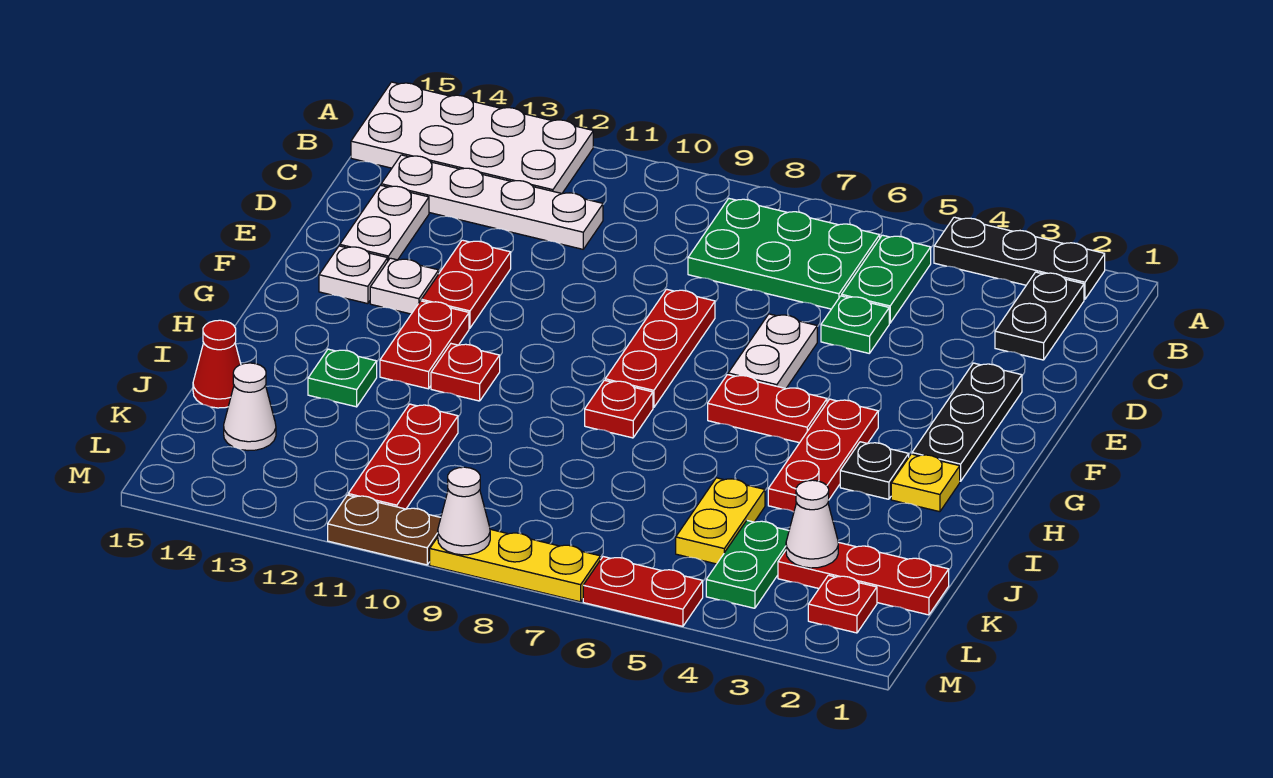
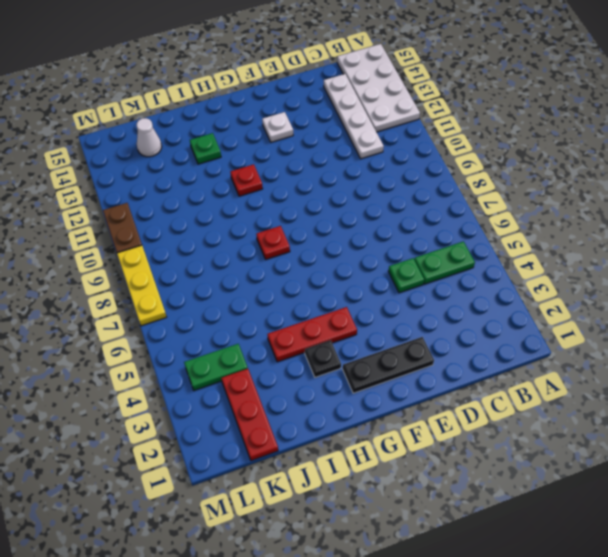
none -> black 1x3 plate [934,217,1105,299]
none -> black 1x2 plate [995,272,1084,360]
none -> green 2x3 plate [688,199,880,309]
none -> white 1x2 plate [340,185,429,260]

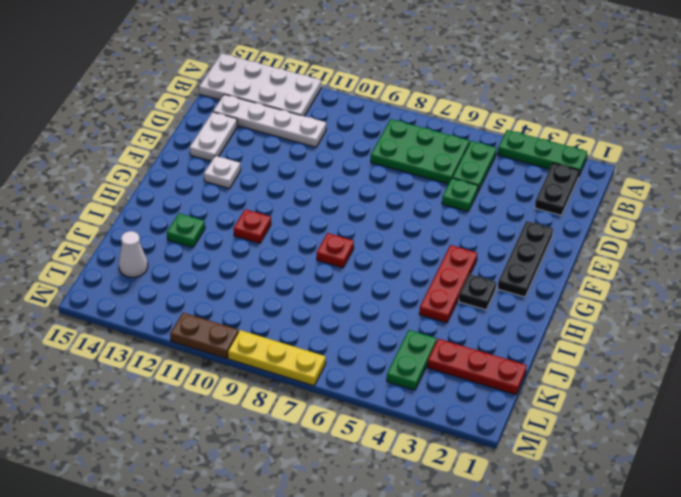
green 1x3 plate [498,130,587,177] -> black 1x3 plate [934,217,1105,299]
none -> white 1x2 plate [728,314,817,388]
none -> red 1x3 plate [605,289,715,408]
none -> red 1x2 plate [421,240,511,328]
none -> white 1x1 plate [319,246,388,304]

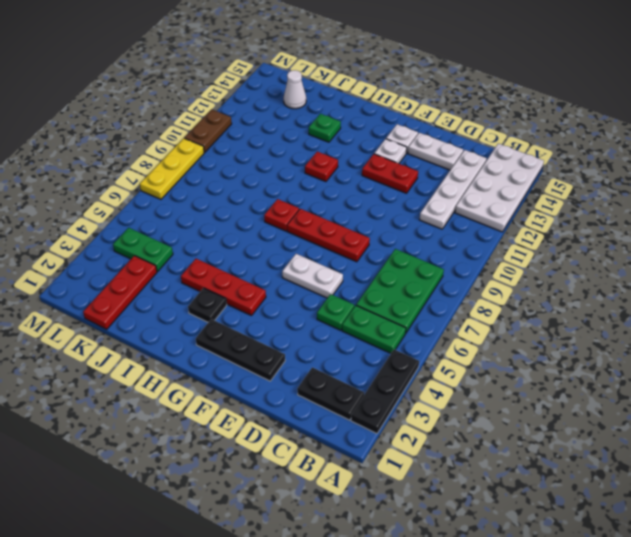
none -> red 1x2 plate [708,375,827,443]
none -> red 1x2 plate [380,301,469,389]
none -> yellow 1x1 plate [891,454,960,512]
none -> yellow 1x2 plate [676,478,765,564]

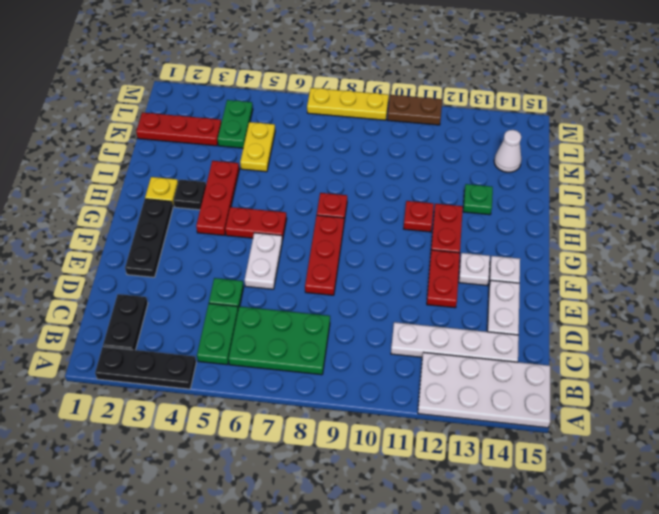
none -> red 1x3 plate [348,404,458,509]
none -> red 1x1 cone [193,320,241,408]
none -> red 1x1 plate [808,575,877,633]
none -> red 1x2 plate [583,557,703,626]

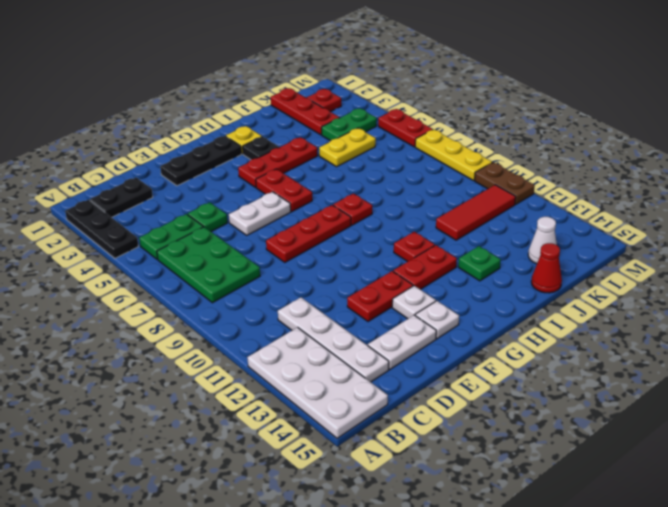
red 1x3 tile [436,185,516,240] -> red 1x3 plate [348,404,458,509]
none -> white 1x1 cone [786,480,838,568]
none -> white 1x1 cone [438,467,490,555]

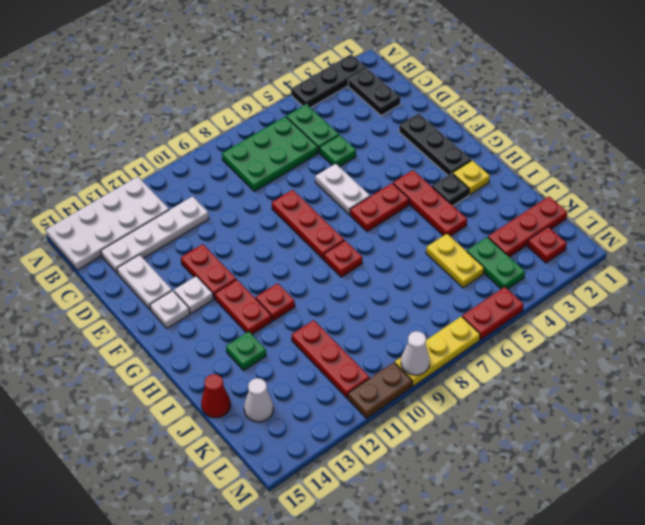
none -> white 1x1 cone [786,480,838,568]

